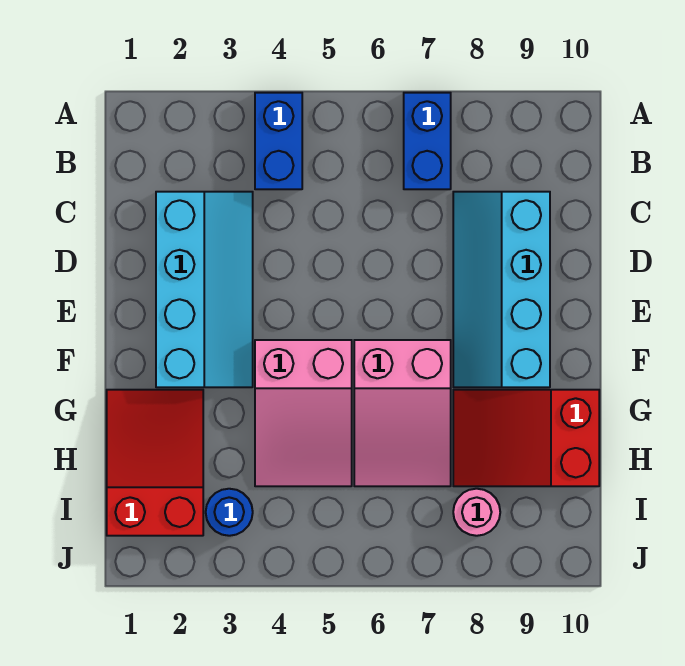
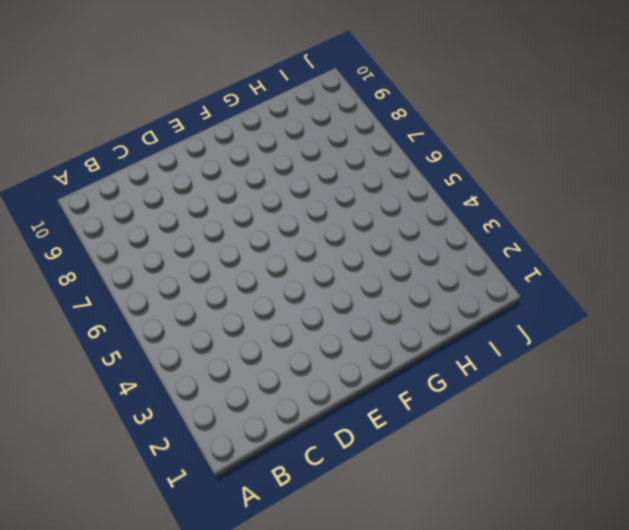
none -> blue 1x2 brick [255,93,302,189]
none -> blue 1x2 brick [404,93,451,189]

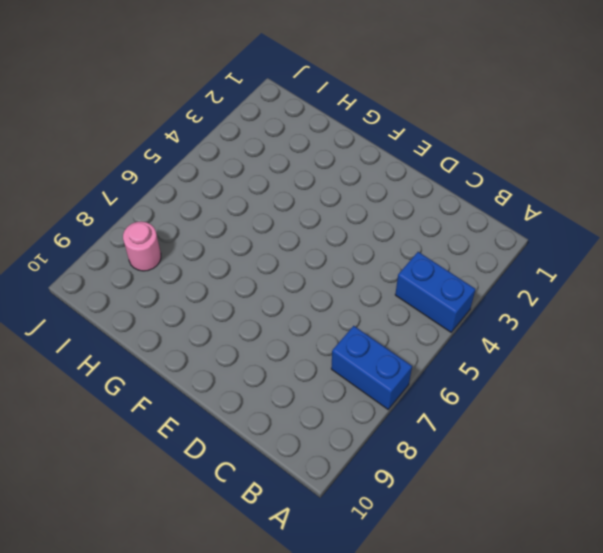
none -> cyan 2x4 slope [156,192,253,387]
none -> cyan 2x4 slope [453,192,550,387]

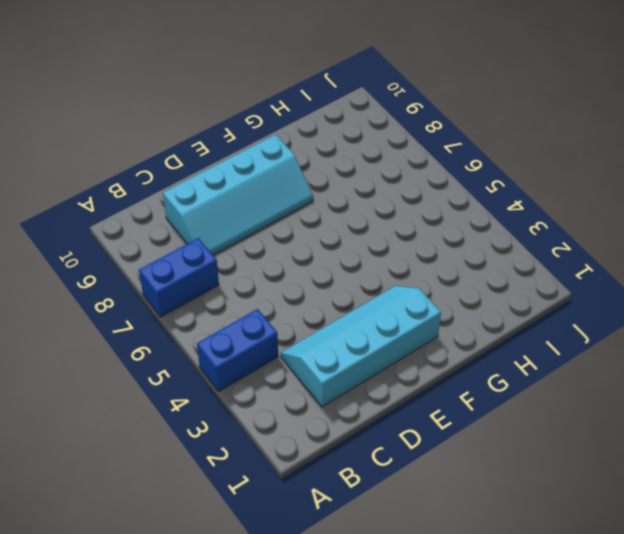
none -> pink 2x3 slope [255,340,352,486]
none -> pink 2x3 slope [354,340,451,486]

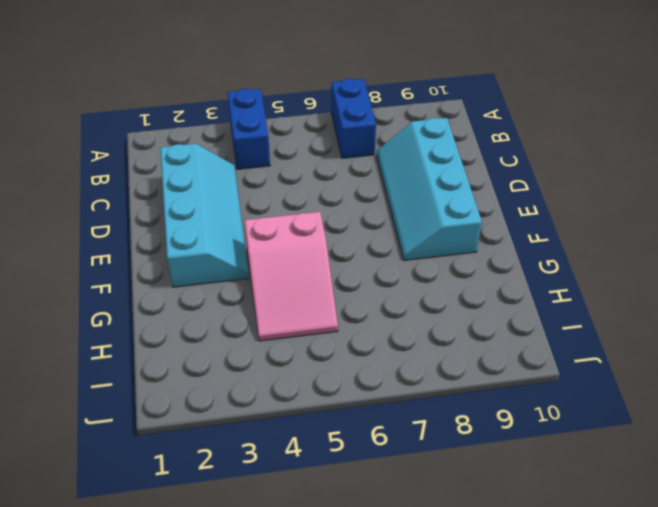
none -> pink 2x3 slope [354,340,451,486]
none -> red 2x3 slope [107,390,203,536]

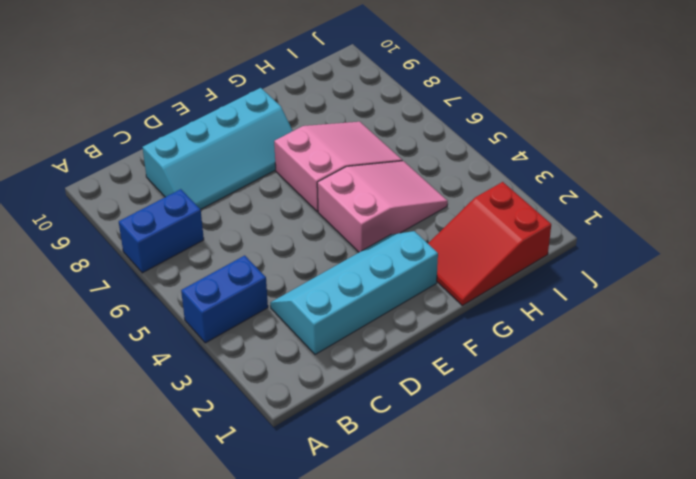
none -> red 2x3 slope [453,390,599,486]
none -> blue 1x1 round brick [206,489,253,536]

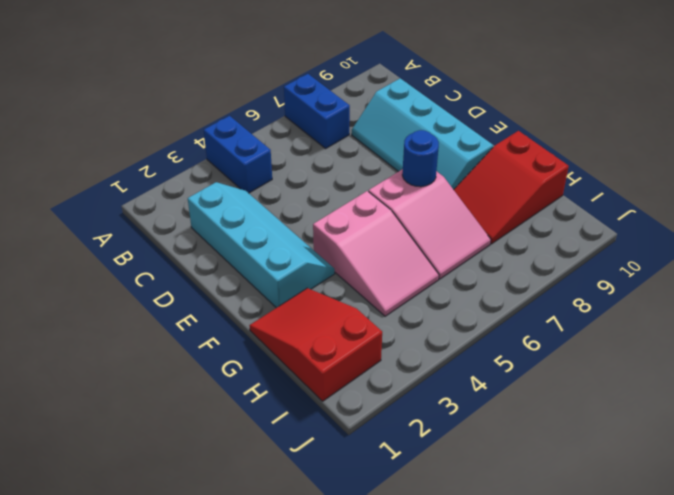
blue 1x1 round brick [402,130,439,187] -> blue 1x1 round brick moved to [206,489,253,536]
none -> pink 1x1 round brick [453,489,500,536]

